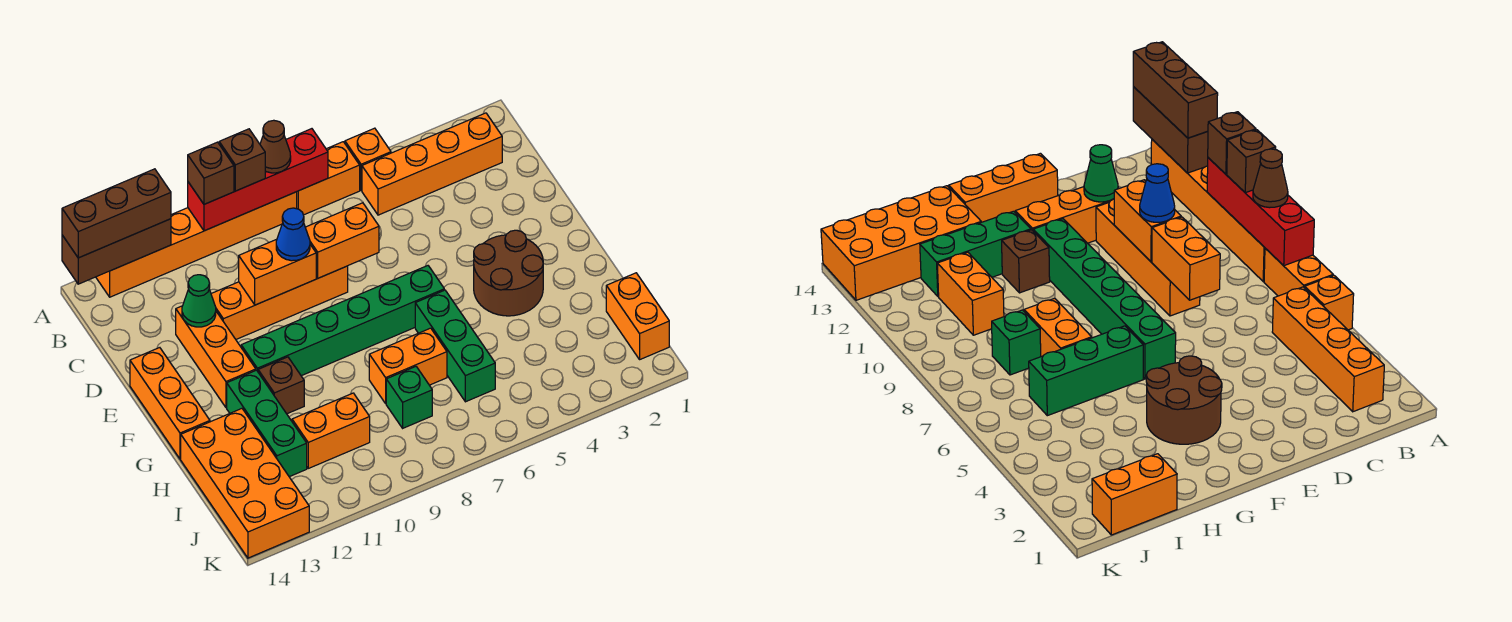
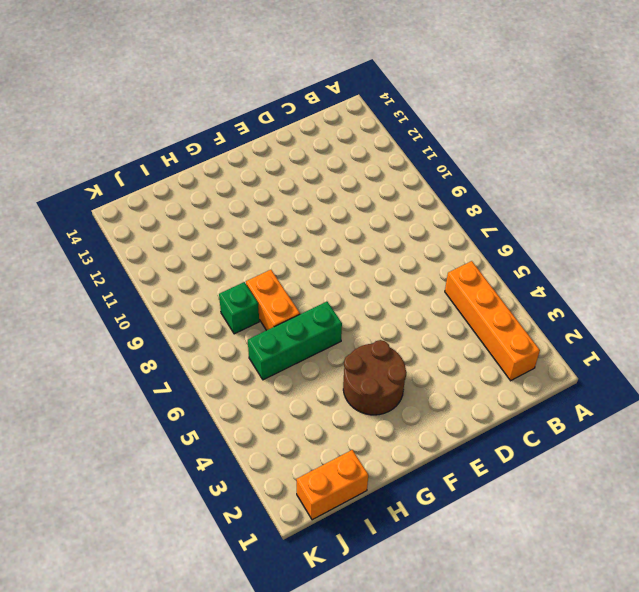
none -> orange 1x1 brick [345,128,391,190]
none -> orange 1x2 brick [297,142,360,215]
none -> orange 1x6 brick [96,192,297,297]

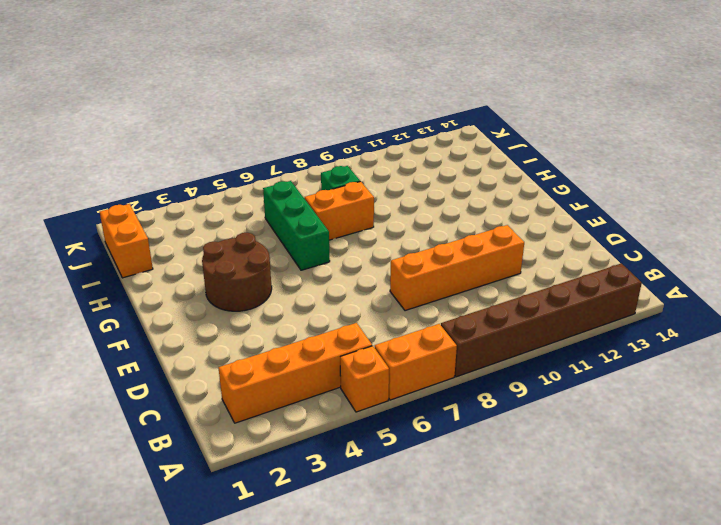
brown 1x6 brick [441,263,642,377] -> orange 1x6 brick [96,192,297,297]
none -> orange 1x3 brick [176,306,256,408]
none -> orange 1x3 brick [130,348,210,459]
none -> green 1x6 brick [241,266,444,376]

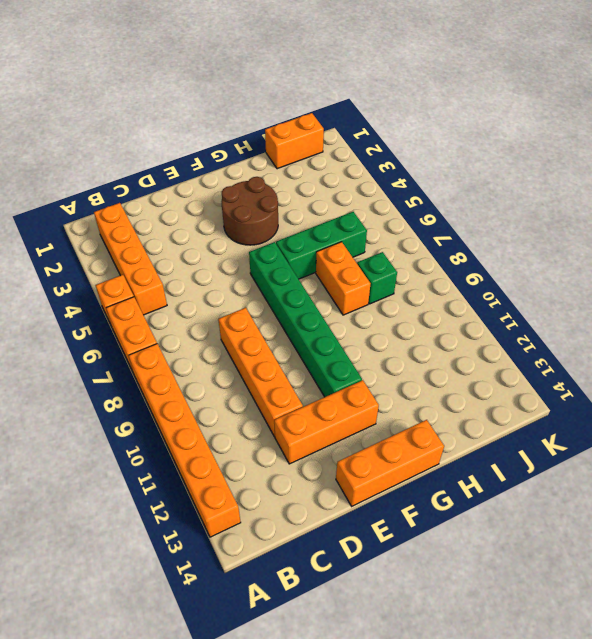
none -> brown 1x1 brick [258,357,304,414]
none -> green 1x3 brick [227,370,307,477]
none -> orange 2x4 brick [181,409,309,558]

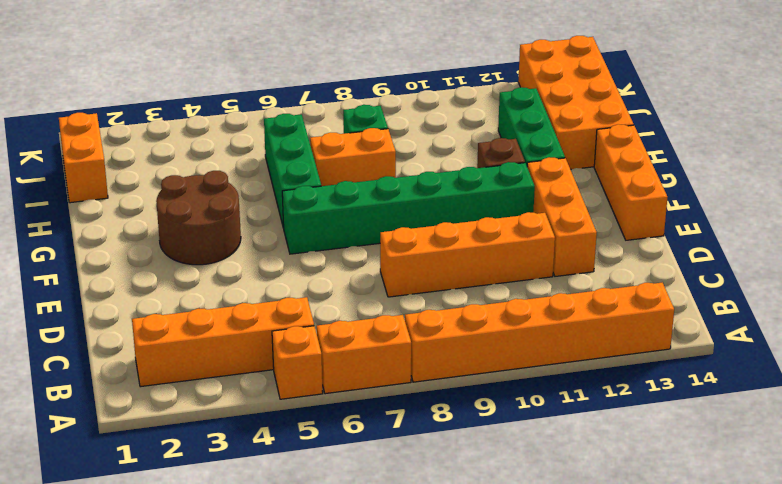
none -> orange 1x2 brick [292,393,370,468]
none -> red 1x4 brick [188,129,328,231]
none -> brown 1x3 brick [62,219,171,284]

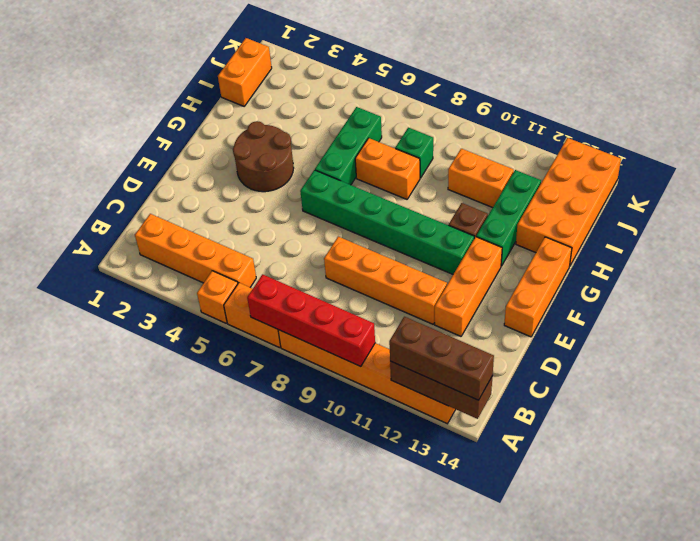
none -> orange 1x2 brick [305,203,379,278]
none -> orange 1x2 brick [239,239,316,305]
none -> green 1x1 cone [182,275,216,327]

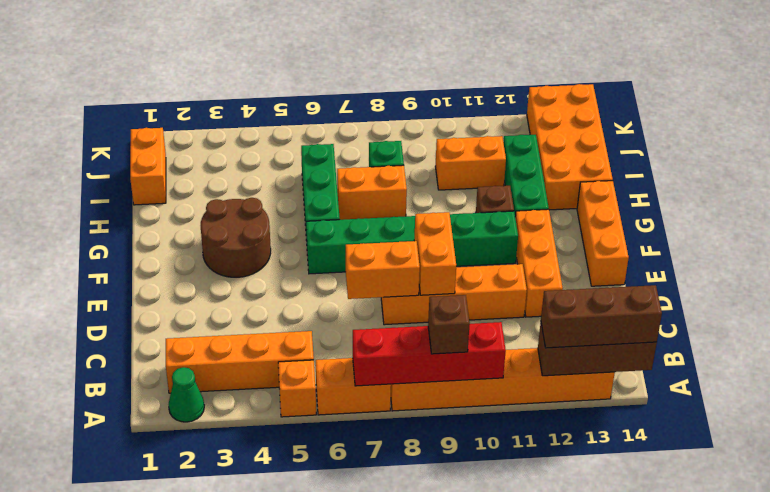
green 1x1 cone [169,367,204,422] -> green 1x1 cone moved to [182,275,216,327]
orange 1x2 brick [414,212,456,295] -> orange 1x2 brick turned to [239,239,316,305]
none -> brown 1x1 cone [260,120,291,173]
none -> brown 1x1 brick [188,142,234,204]
none -> blue 1x1 cone [276,208,310,261]

